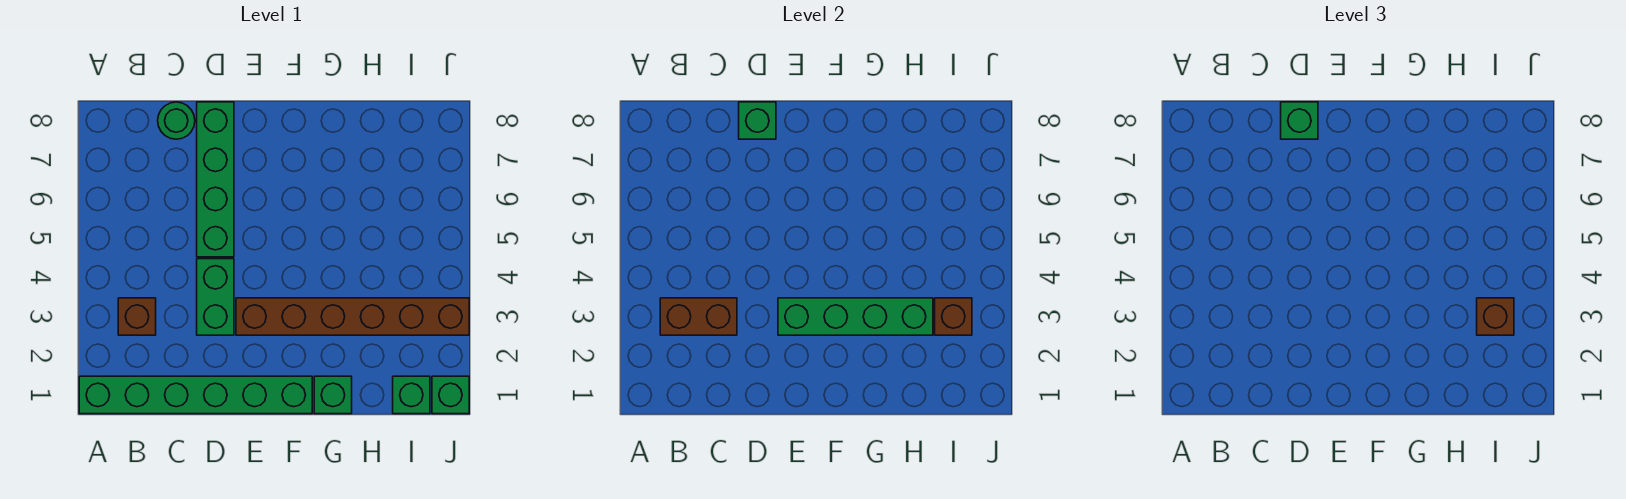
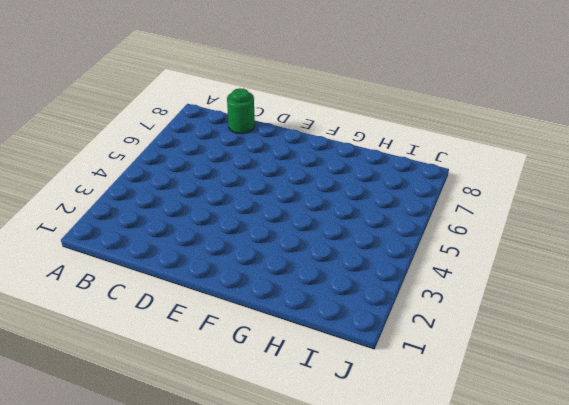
none -> green 1x6 brick [79,376,312,414]
none -> brown 1x1 brick [118,298,156,335]
none -> green 1x2 brick [197,259,234,335]

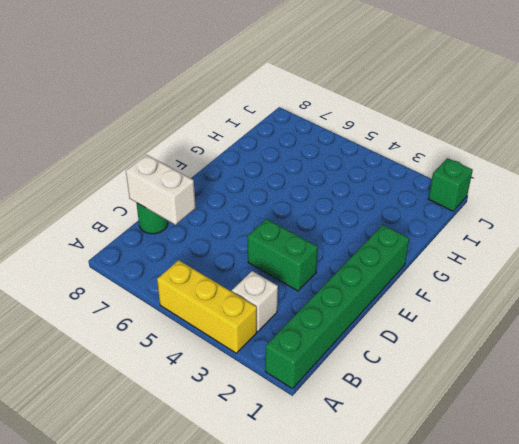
yellow 1x3 brick [157,260,257,353] -> none
white 1x1 brick [232,271,278,332] -> brown 1x1 brick [118,298,156,335]
white 1x2 brick [126,155,196,225] -> none
none -> green 1x4 brick [197,102,234,257]
none -> brown 1x6 brick [236,298,469,335]
none -> green 1x1 brick [314,376,352,414]

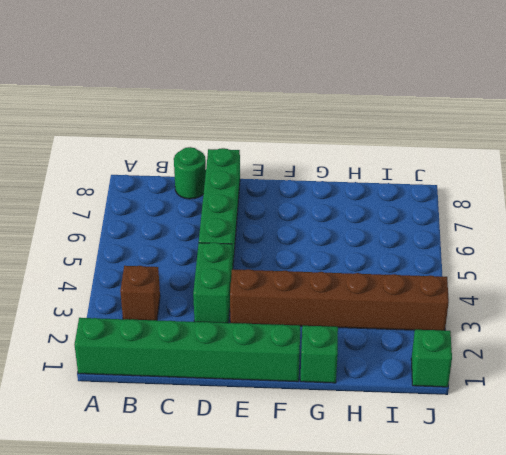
none -> green 1x1 brick [393,376,430,414]
none -> brown 1x2 brick [660,298,737,335]
none -> green 1x1 brick [739,102,776,139]

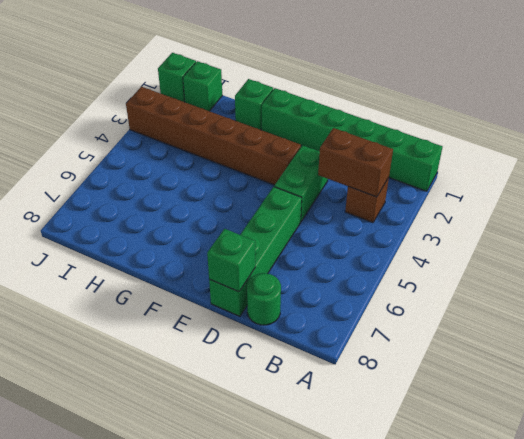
none -> green 1x4 brick [778,298,933,335]
none -> brown 1x1 brick [935,298,972,335]
none -> green 1x1 brick [1281,102,1318,139]

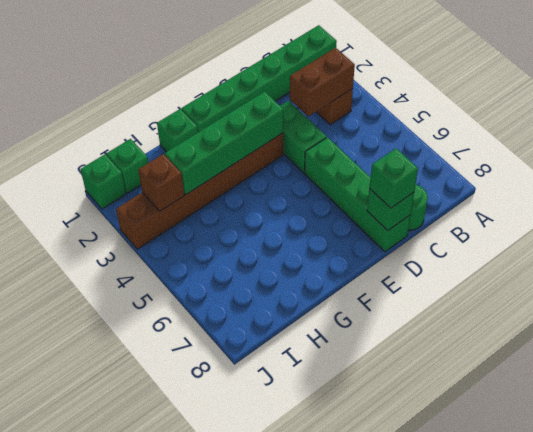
none -> brown 1x1 brick [1477,298,1514,335]

